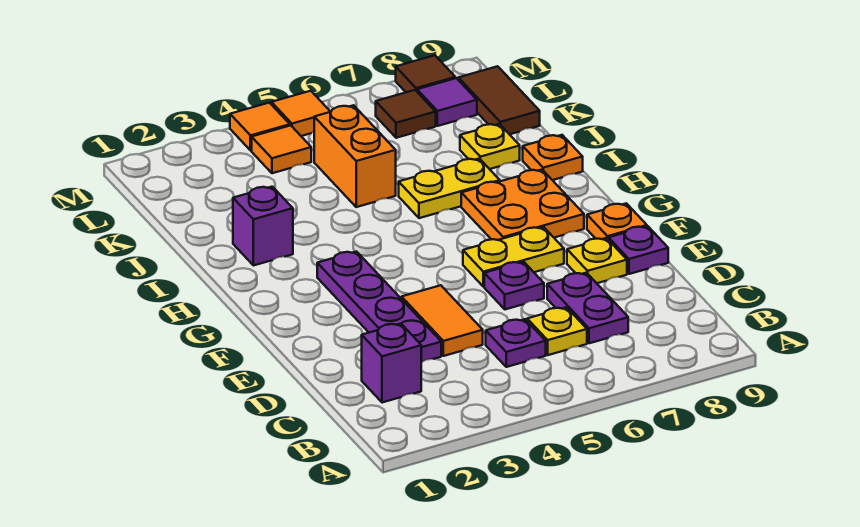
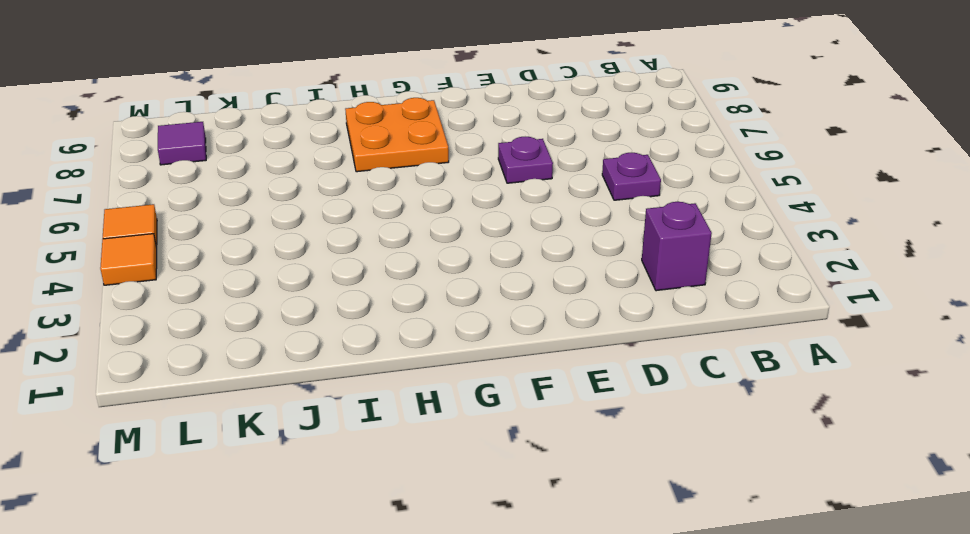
none -> yellow 1x1 plate [527,307,587,355]
none -> purple 1x2 plate [547,273,628,343]
none -> purple 1x4 plate [317,252,441,362]

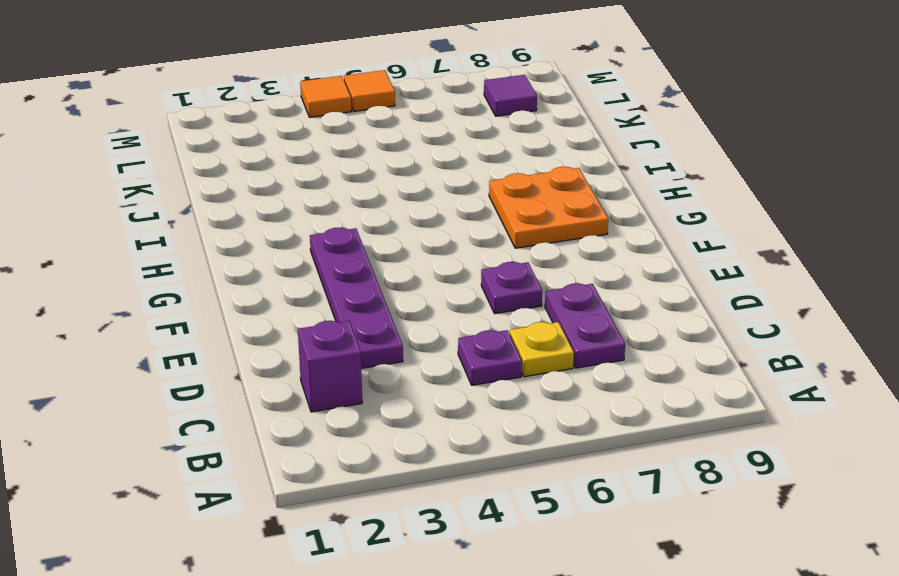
none -> orange 1x2 tile [402,285,483,356]
none -> yellow 1x1 plate [567,238,627,283]
none -> purple 1x1 plate [609,226,668,274]

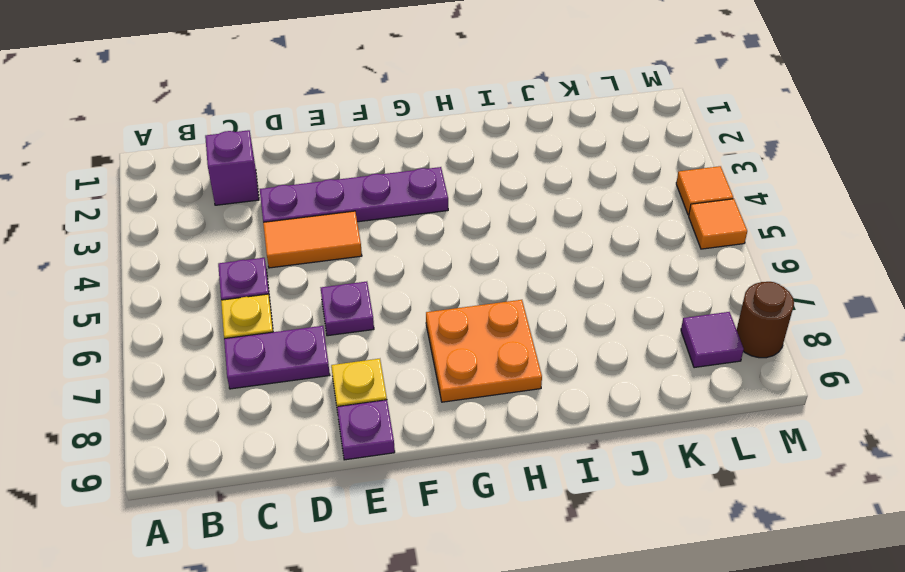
brown 1x1 round brick [737,282,794,358] -> brown 1x1 tile [396,55,455,92]
none -> yellow 1x2 plate [463,227,564,287]
none -> orange 1x1 plate [587,203,647,240]
none -> purple 1x1 brick [233,187,293,266]

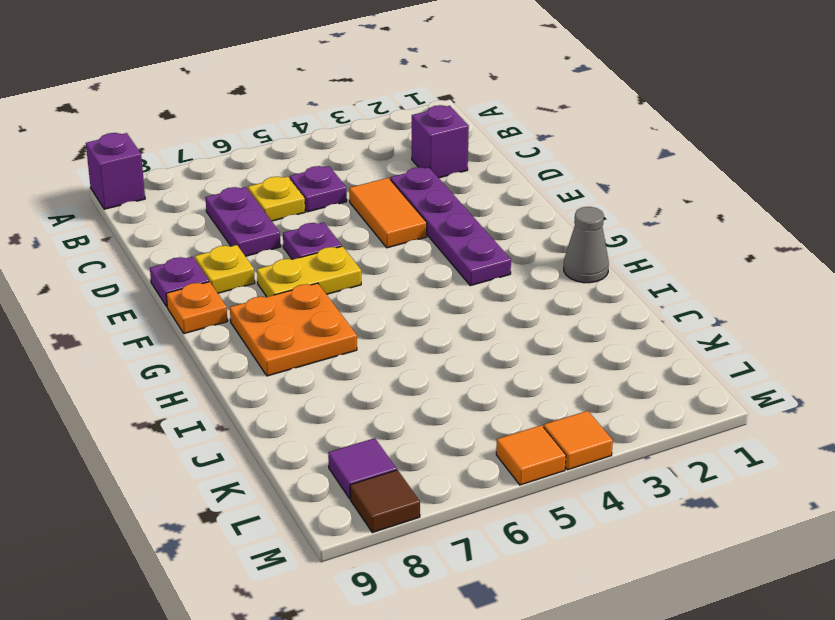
purple 1x1 brick [86,133,145,209] -> purple 1x1 brick moved to [233,187,293,266]
grey 1x1 cone [564,207,609,283] -> none
none -> yellow 1x2 plate [399,159,500,218]
none -> orange 1x1 plate [523,135,583,180]
none -> orange 1x2 brick [314,105,396,207]

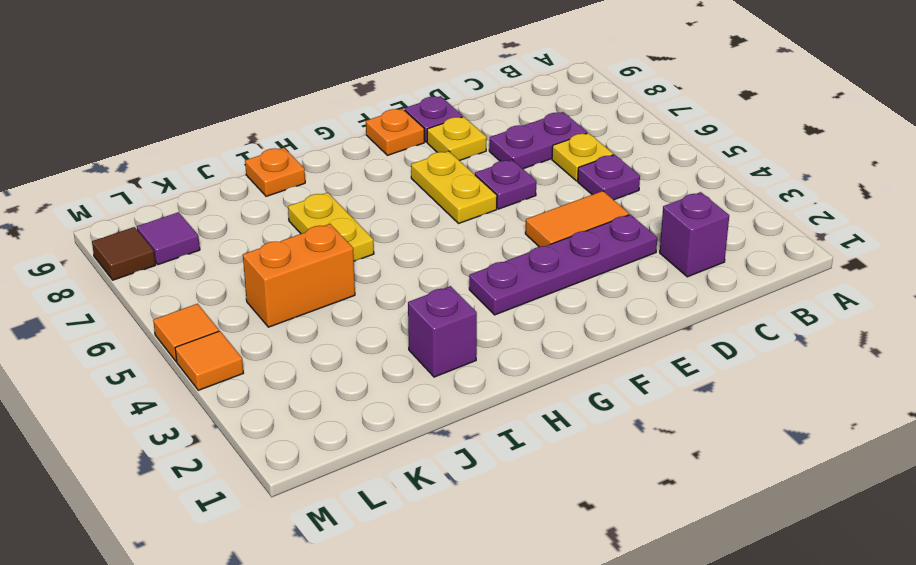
none -> orange 2x2 plate [461,170,584,240]
none -> yellow 1x1 plate [460,124,520,169]
none -> brown 1x2 tile [458,66,540,135]

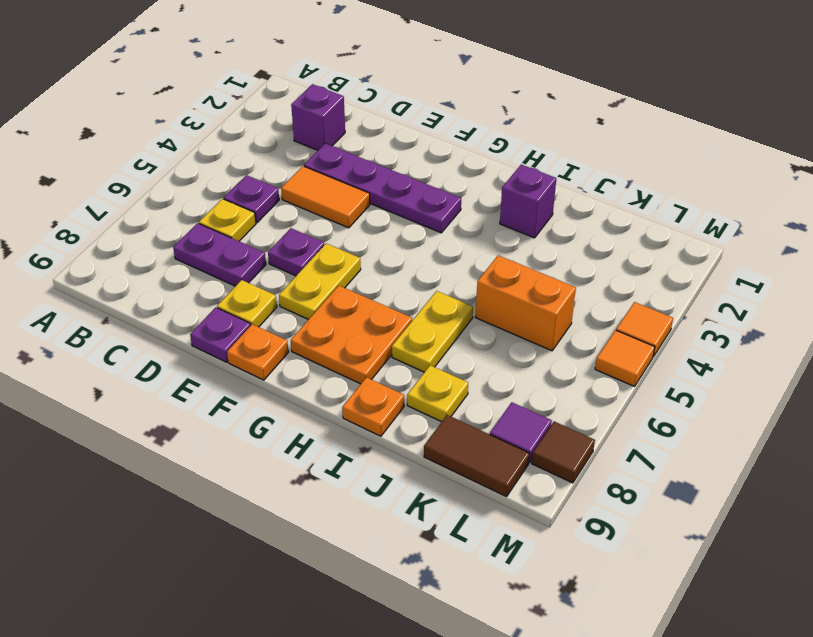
none -> orange 1x1 tile [252,125,311,173]
none -> brown 1x1 tile [376,90,436,138]

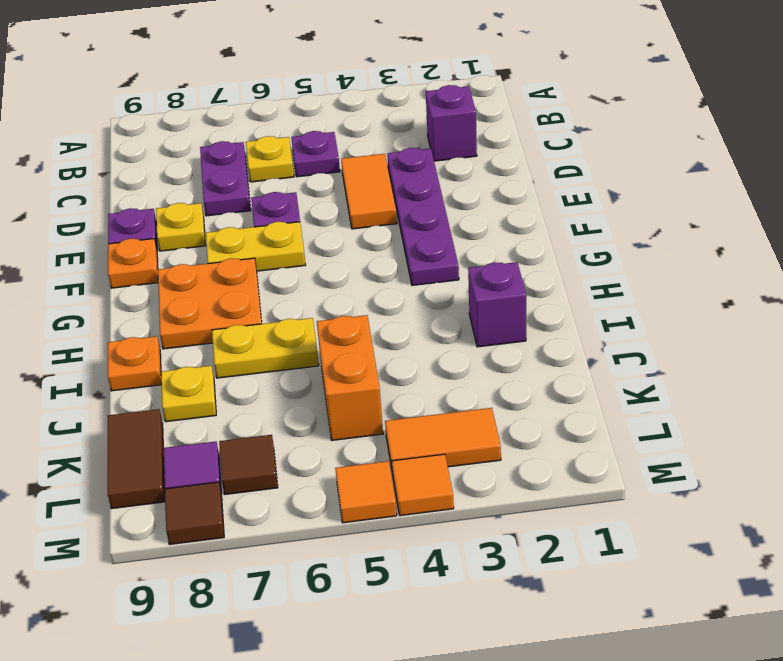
orange 1x2 tile [385,408,501,473] -> orange 1x1 tile [252,125,311,173]

